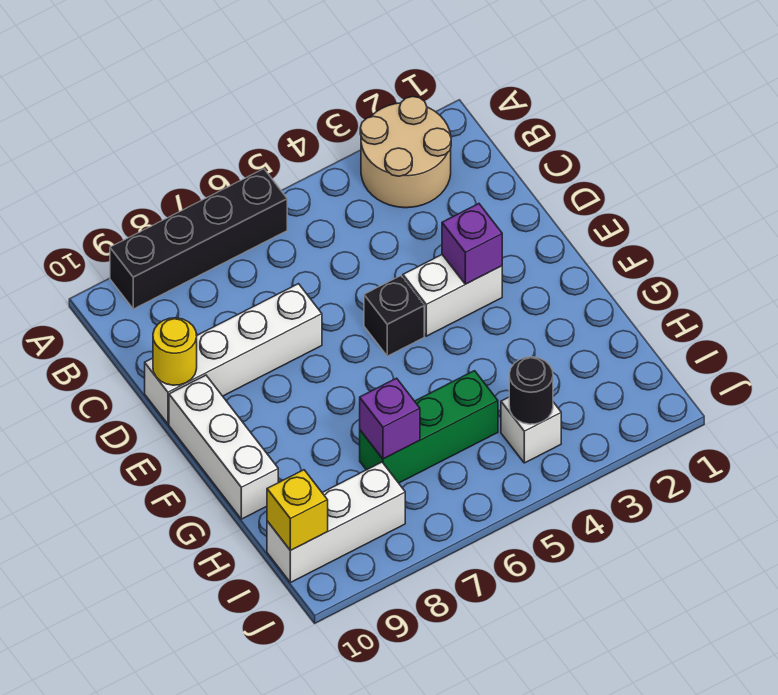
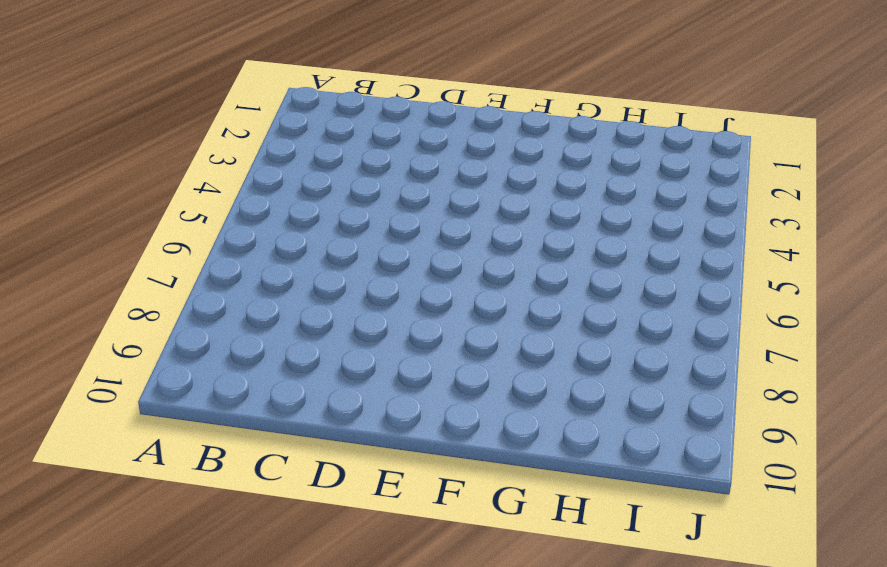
none -> tan 2x2 round brick [360,97,451,208]
none -> black 1x4 brick [110,169,287,309]
none -> white 1x4 brick [145,284,322,424]

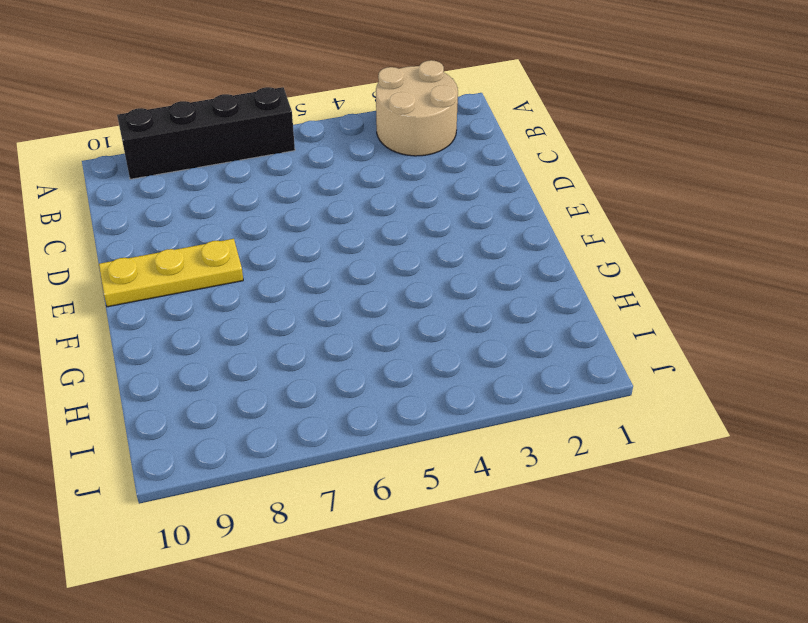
yellow 1x3 plate [99,239,243,307] -> white 1x3 brick [169,375,278,519]
none -> white 1x4 brick [145,284,322,424]
none -> white 1x2 brick [403,255,502,336]
none -> black 1x1 brick [364,276,424,356]

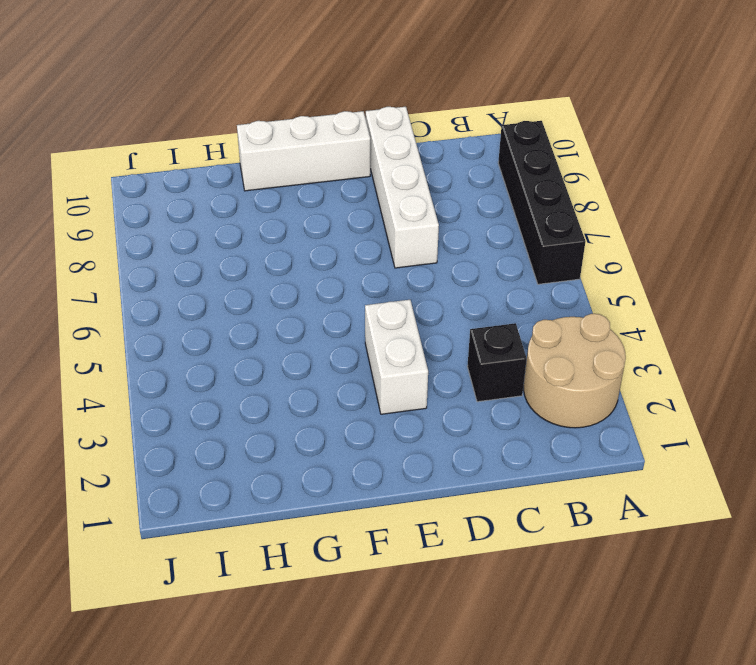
black 1x1 brick [467,323,527,402] -> black 1x1 brick moved to [364,276,424,356]
none -> green 1x3 brick [360,371,498,483]
none -> white 1x1 brick [501,397,561,463]
none -> white 1x3 brick [267,462,405,583]

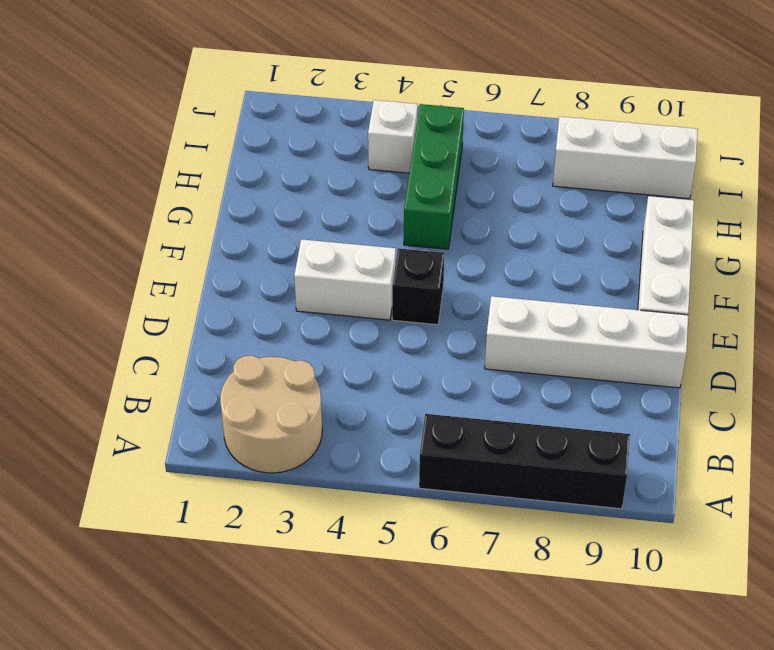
green 1x3 brick [404,104,464,249] -> green 1x3 brick turned to [360,371,498,483]
none -> yellow 1x1 round brick [153,318,197,385]
none -> purple 1x1 brick [442,204,502,284]
none -> purple 1x1 brick [360,378,420,459]

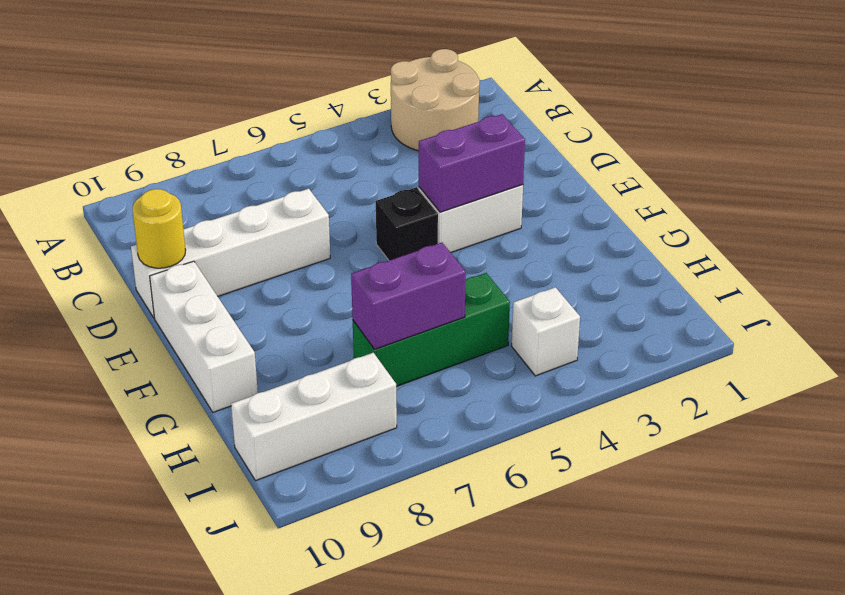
purple 1x2 brick [419,114,525,212] -> purple 1x1 brick [442,204,502,284]
purple 1x2 brick [351,243,466,349] -> purple 1x1 brick [360,378,420,459]
none -> black 1x4 brick [110,169,287,309]
none -> black 1x1 round brick [509,357,553,424]
none -> yellow 1x1 brick [267,470,328,551]

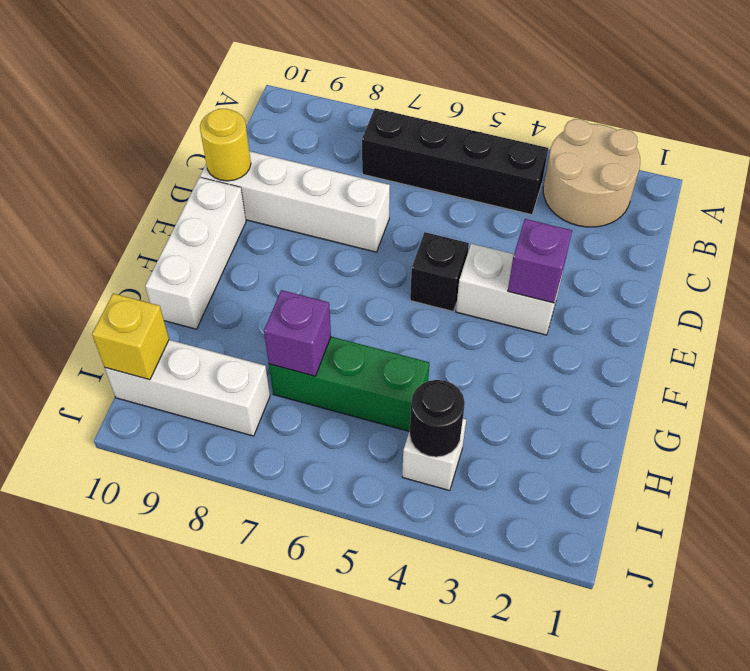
black 1x4 brick [362,108,548,215] -> black 1x4 brick moved to [110,169,287,309]

